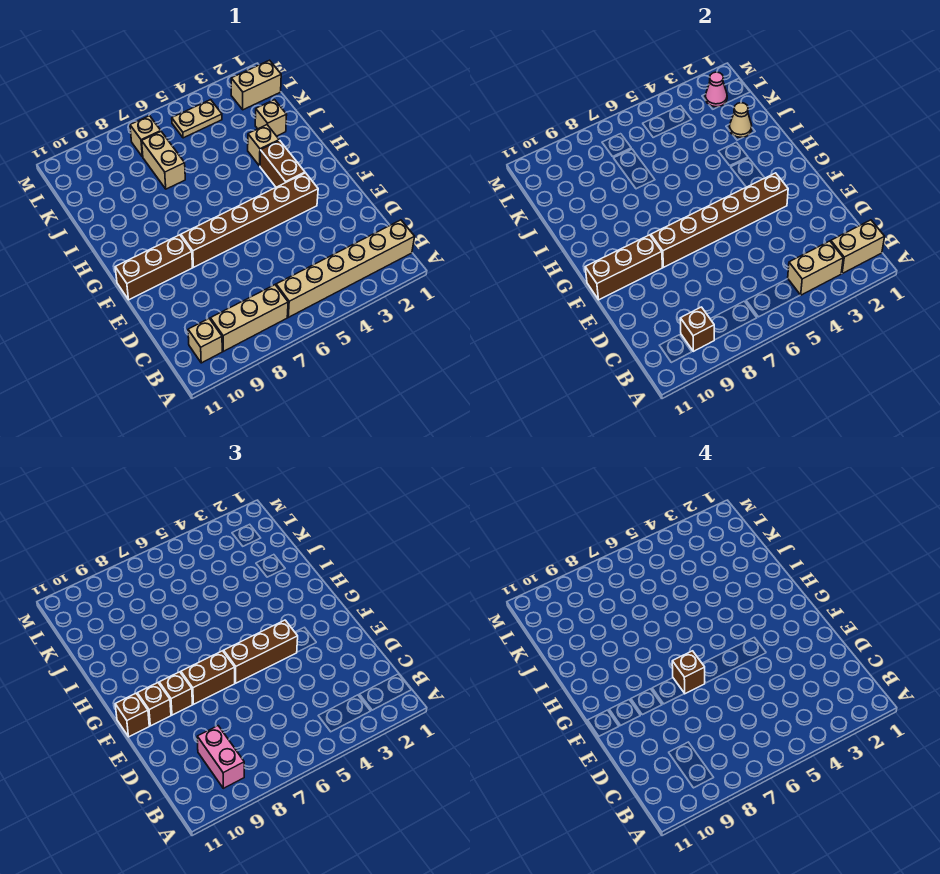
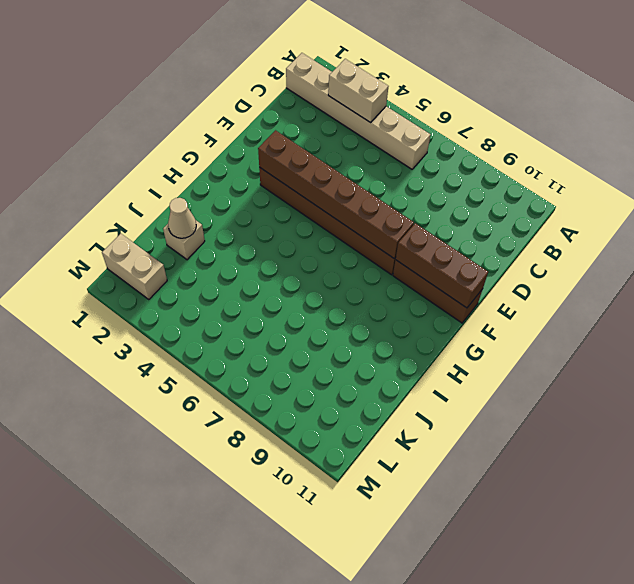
none -> tan 1x3 brick [210,285,288,351]
none -> tan 1x1 brick [188,319,222,363]
none -> brown 1x2 brick [260,141,305,187]

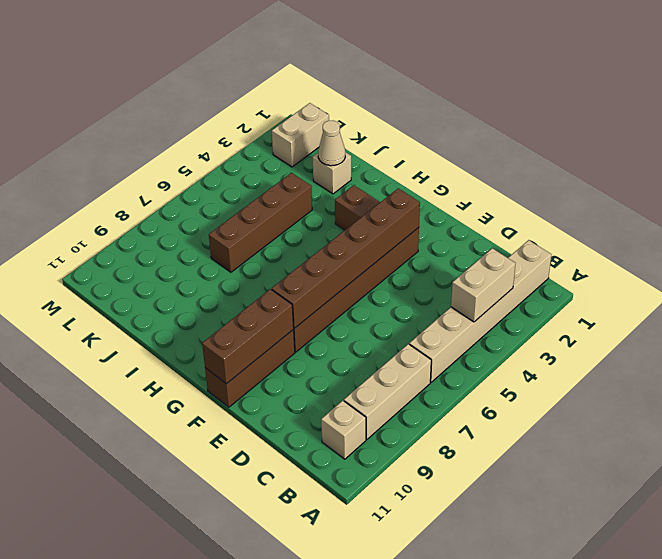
brown 1x4 brick [209,173,312,272] -> tan 1x2 brick [142,132,185,189]
none -> tan 1x1 brick [248,125,279,166]
none -> tan 1x2 plate [172,100,222,138]
none -> tan 1x1 brick [130,116,161,157]

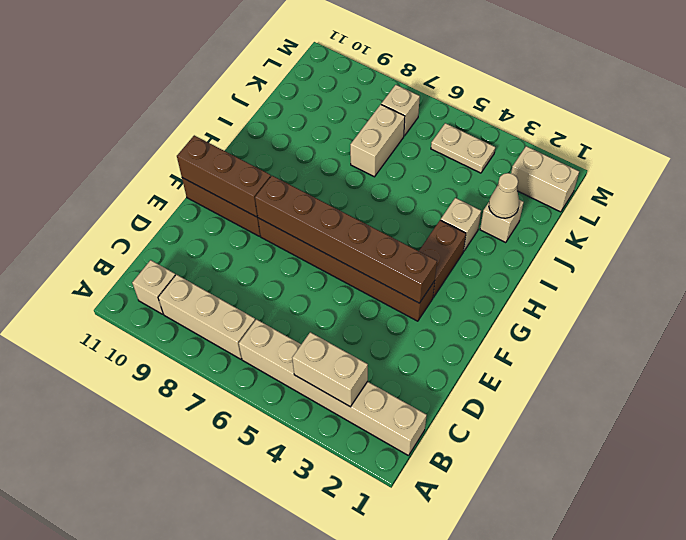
none -> tan 1x2 brick [831,220,885,273]
none -> brown 1x1 brick [680,307,714,351]
none -> pink 1x1 cone [705,72,727,107]

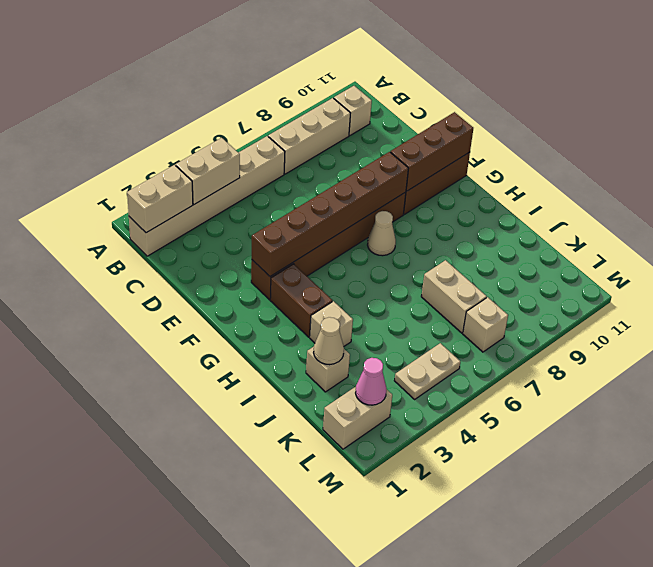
tan 1x1 cone [368,211,396,256] -> none
none -> brown 1x1 brick [680,307,714,351]
none -> pink 1x2 brick [197,726,244,788]
none -> brown 1x3 brick [224,620,298,683]

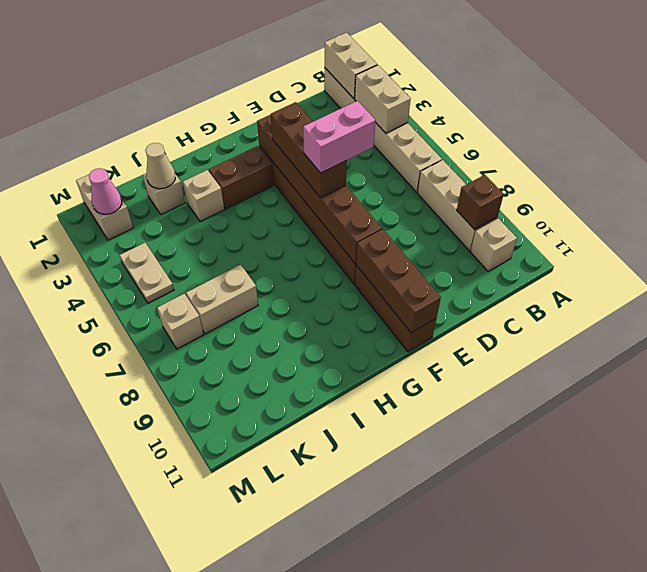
pink 1x2 brick [303,101,375,173] -> pink 1x2 brick moved to [197,726,244,788]
none -> brown 1x2 brick [181,651,235,704]
none -> brown 1x1 brick [159,672,192,715]
none -> brown 1x1 brick [137,683,171,726]

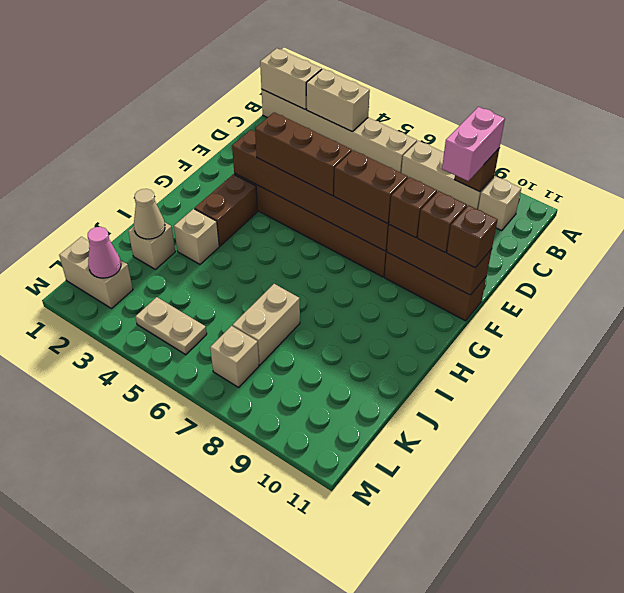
none -> brown 1x1 brick [672,651,705,694]

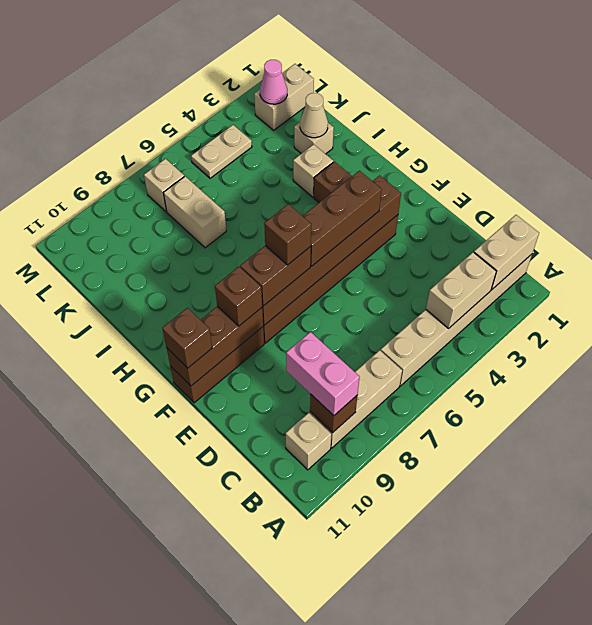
none -> brown 1x1 brick [137,683,171,726]

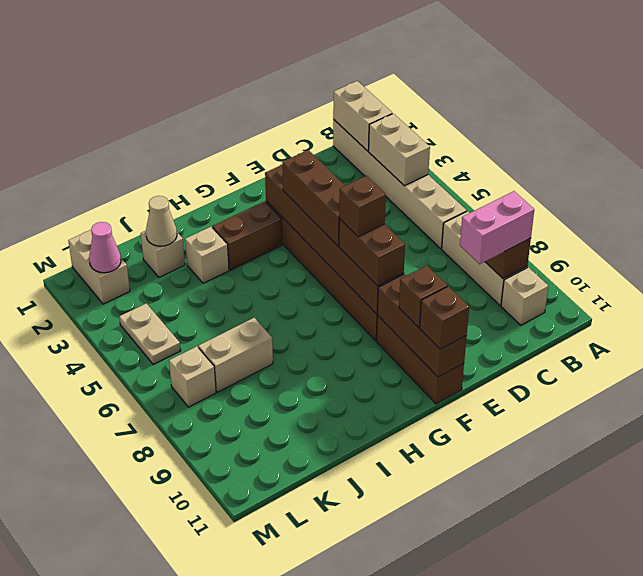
none -> brown 1x1 brick [159,672,192,715]

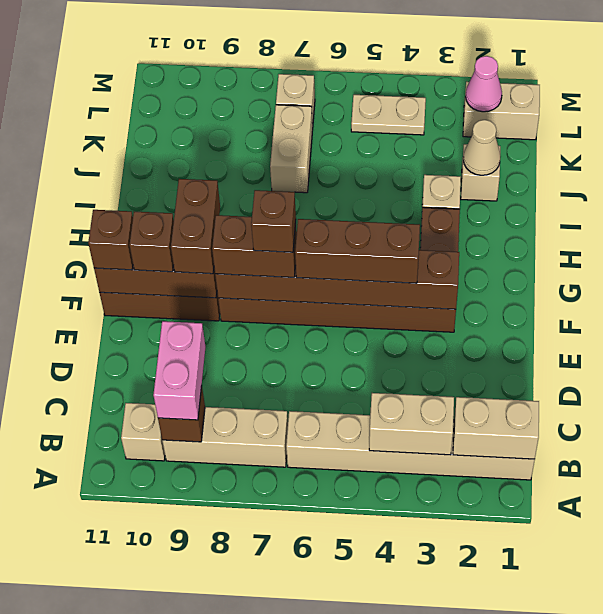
brown 1x2 brick [171,179,220,274] -> brown 1x1 brick [159,672,192,715]

